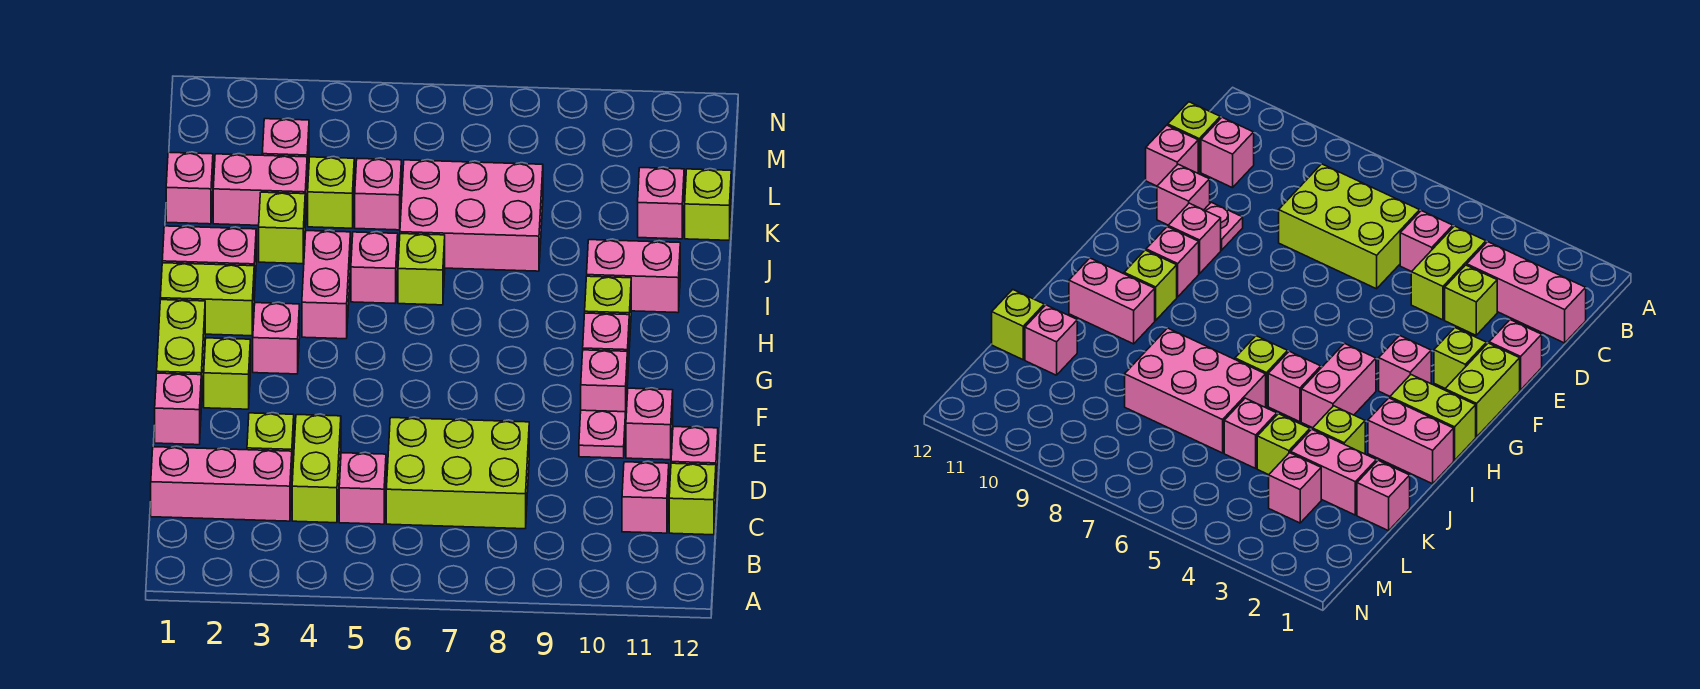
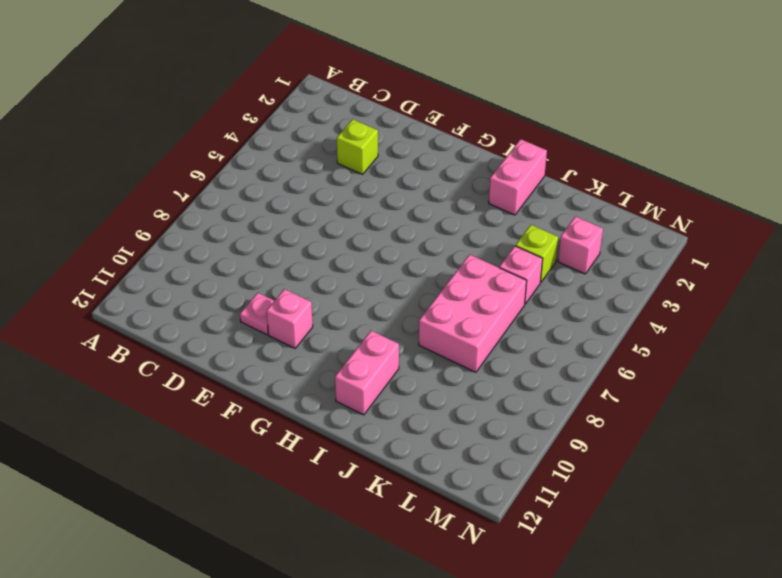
none -> pink 1x3 brick [151,447,292,521]
none -> lime 1x2 brick [292,415,341,523]
none -> pink 1x1 brick [339,453,386,524]
none -> lime 2x3 brick [386,418,529,529]

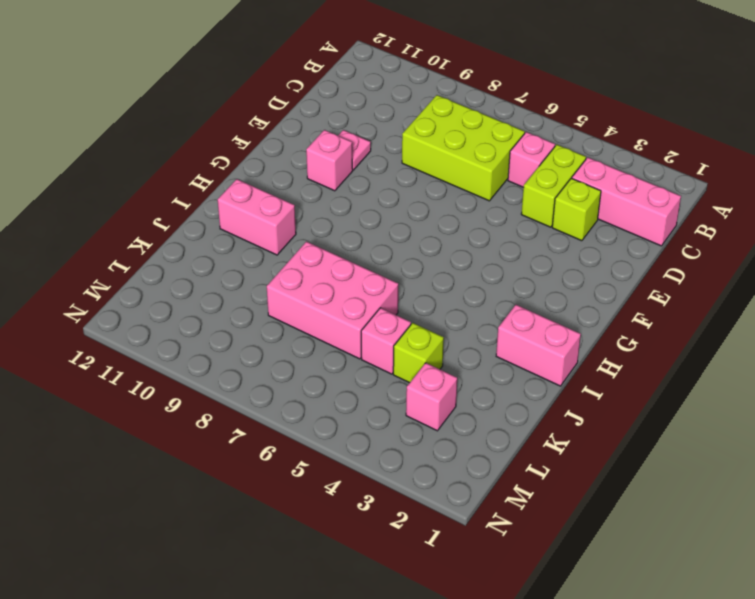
none -> pink 1x1 brick [622,462,669,533]
none -> lime 1x1 brick [669,463,716,535]
none -> pink 1x1 brick [671,427,718,489]
none -> pink 1x1 brick [155,373,201,445]

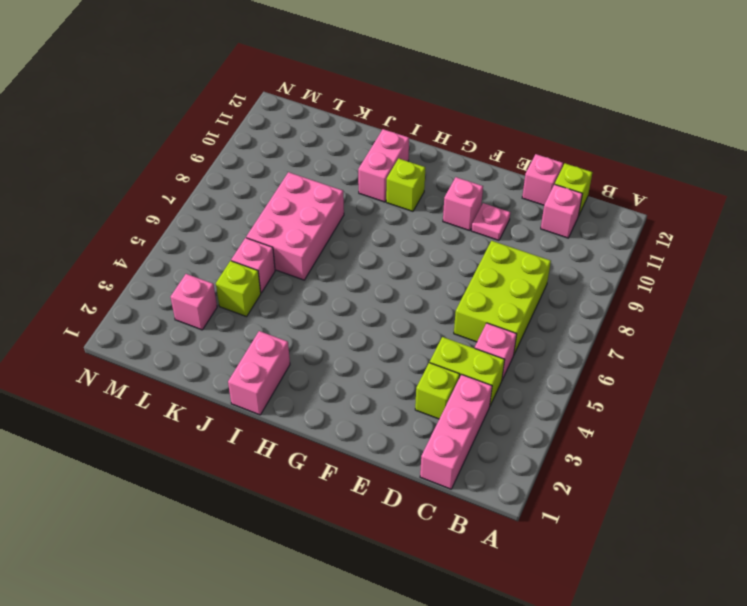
none -> pink 1x1 brick [155,373,201,445]
none -> pink 1x1 brick [626,388,673,460]
none -> lime 1x2 brick [157,300,205,407]
none -> lime 1x1 brick [204,338,250,409]

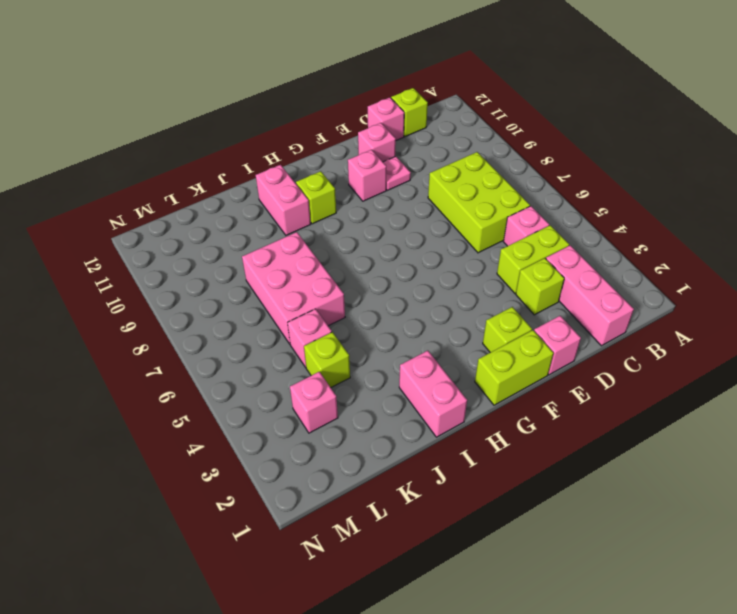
none -> pink 1x1 brick [622,462,669,533]
none -> pink 1x1 brick [253,303,300,374]
none -> pink 1x1 brick [583,313,629,384]
none -> lime 1x2 brick [160,263,254,336]

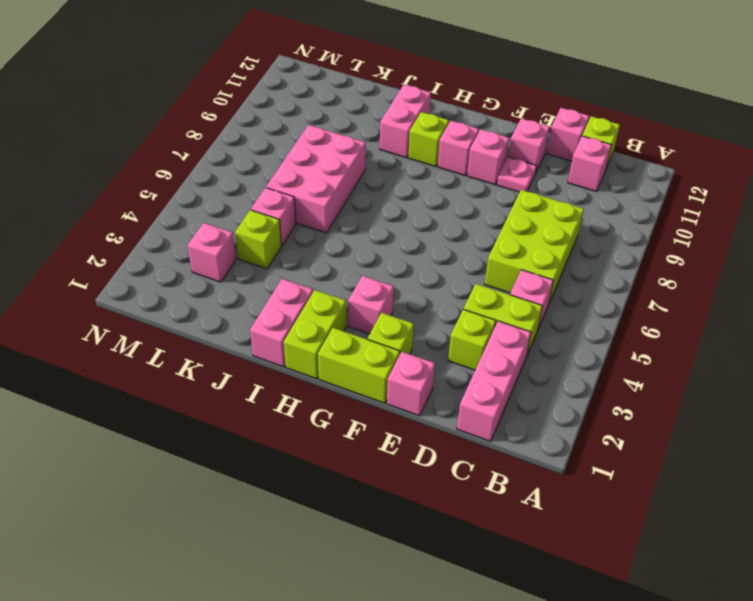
none -> pink 1x2 brick [302,231,350,339]
none -> pink 1x1 brick [351,232,398,303]
none -> lime 1x1 brick [398,234,445,305]
none -> lime 1x1 brick [259,192,305,264]

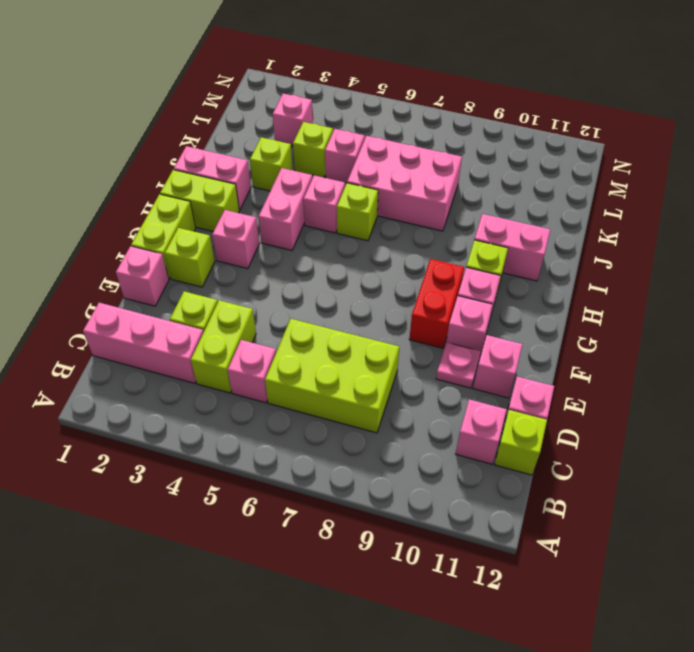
red 1x2 brick [409,259,464,348] -> none
none -> pink 1x1 brick [166,152,213,224]
none -> pink 1x2 brick [213,154,307,225]
none -> pink 1x1 brick [638,168,684,239]
none -> lime 1x1 brick [685,169,731,240]

